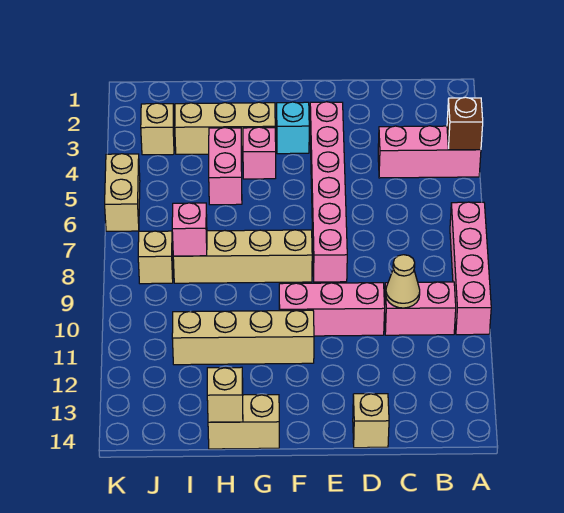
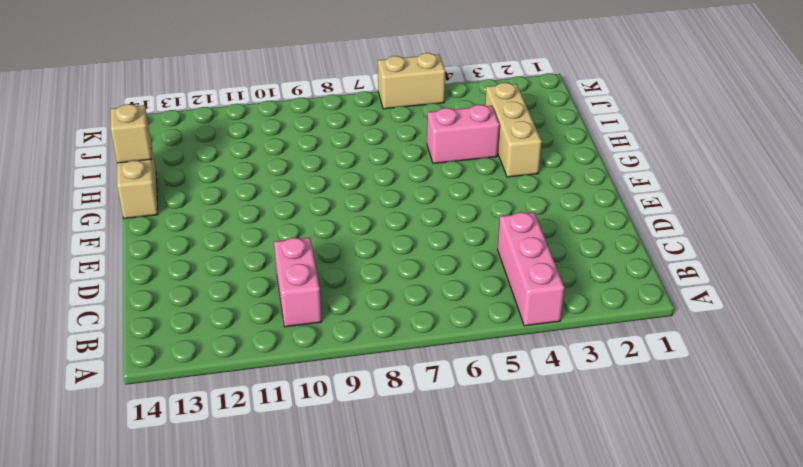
none -> pink 1x4 brick [450,202,491,335]
none -> pink 1x3 brick [279,283,385,336]
none -> tan 1x1 brick [353,394,389,448]

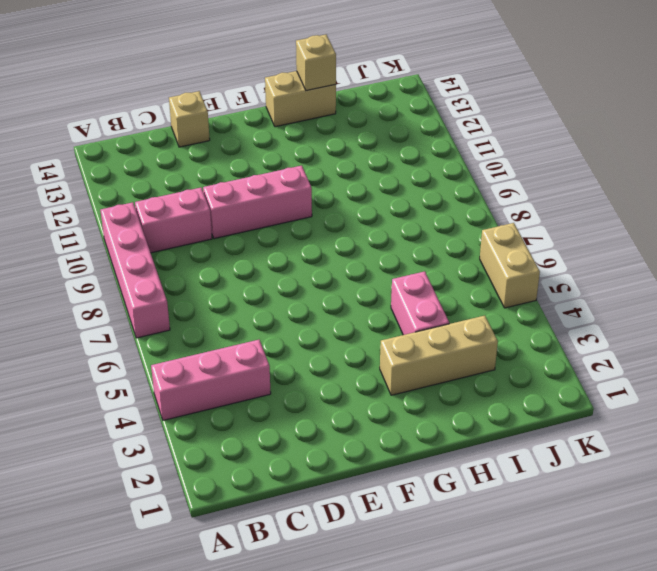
none -> pink 1x6 brick [310,102,347,282]
none -> cyan 1x1 brick [277,102,309,154]
none -> tan 1x4 brick [173,230,312,283]

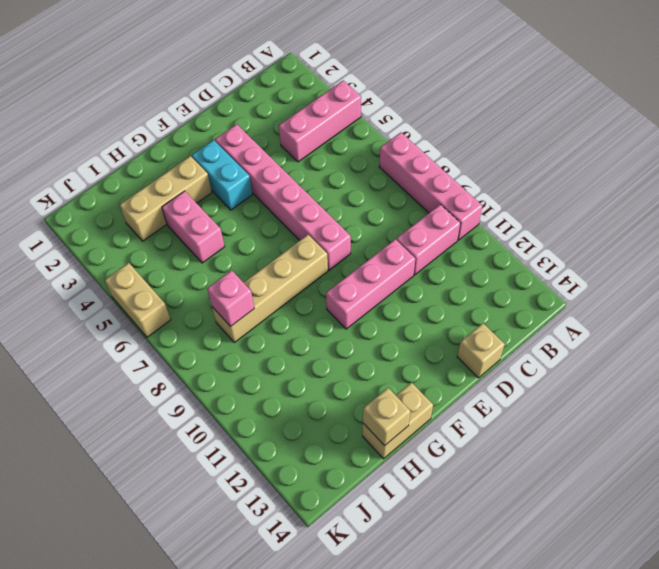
cyan 1x2 brick [192,140,252,210] -> cyan 1x1 brick [277,102,309,154]
none -> tan 1x4 brick [172,310,314,365]
none -> pink 1x1 brick [243,127,276,179]
none -> tan 1x1 brick [141,103,174,155]

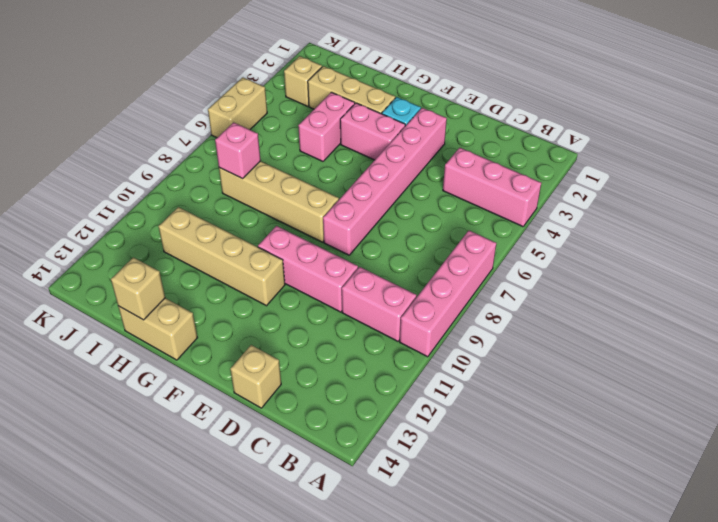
pink 1x2 brick [340,103,405,160] -> pink 1x1 brick [243,127,276,179]
none -> tan 1x1 brick [138,231,173,284]
none -> brown 1x1 brick [447,97,483,150]
none -> tan 1x1 cone [386,255,420,308]

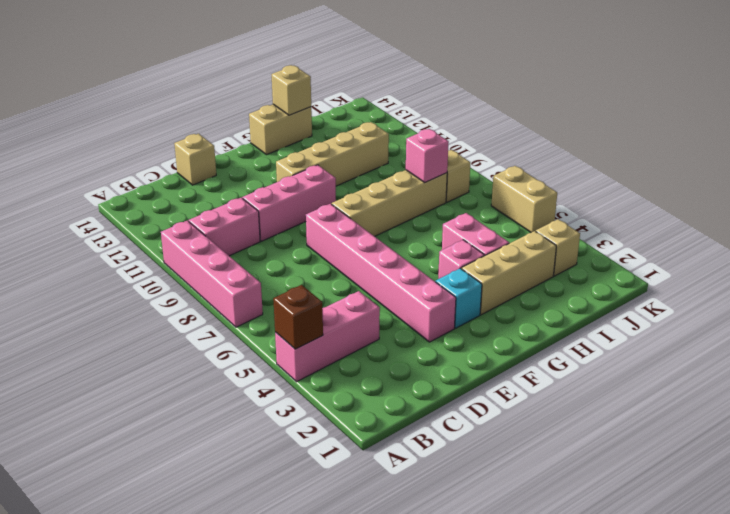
none -> tan 1x1 cone [386,255,420,308]

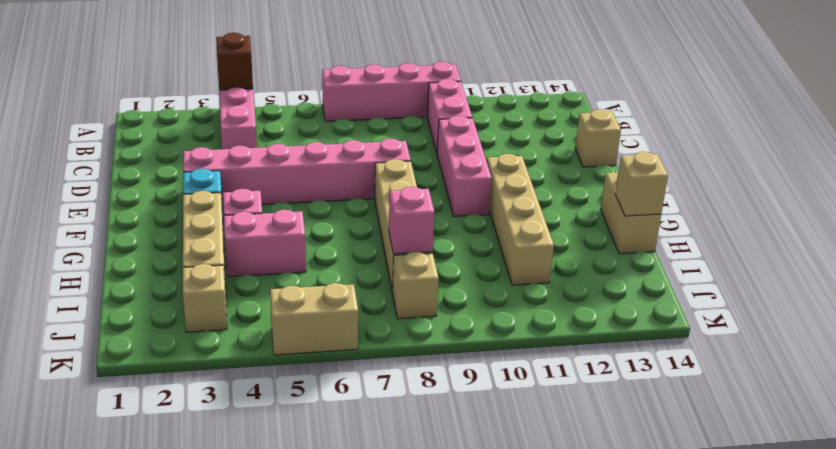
none -> tan 1x1 cone [386,255,420,308]

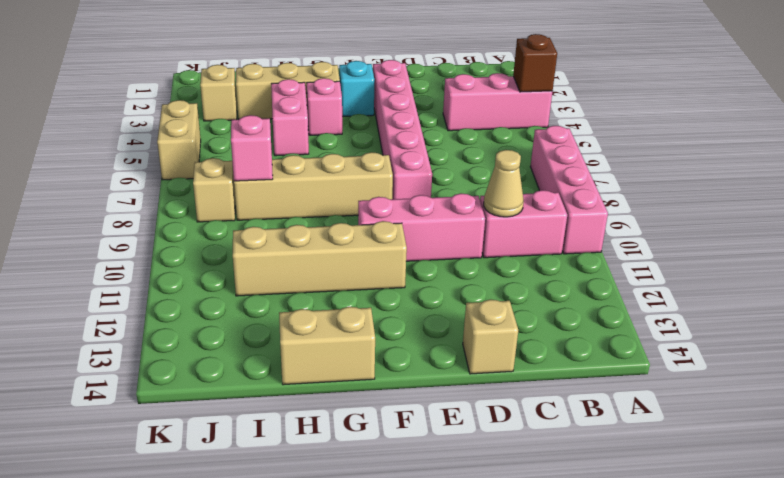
none -> tan 1x1 brick [207,367,243,422]

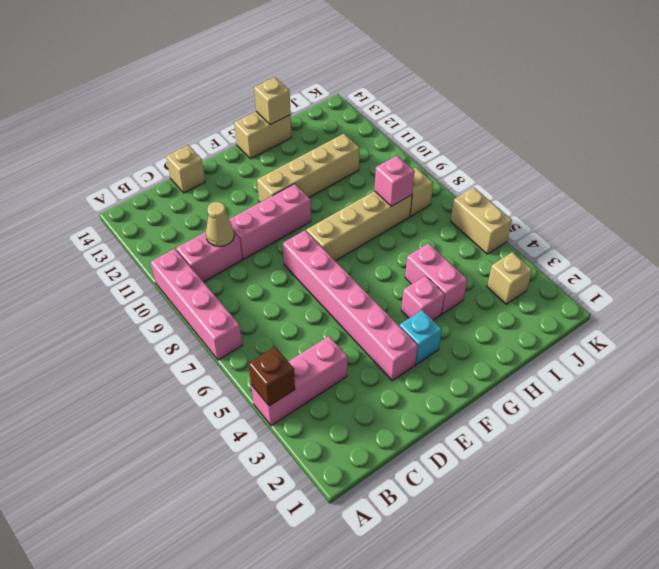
none -> tan 1x3 brick [175,102,275,154]

